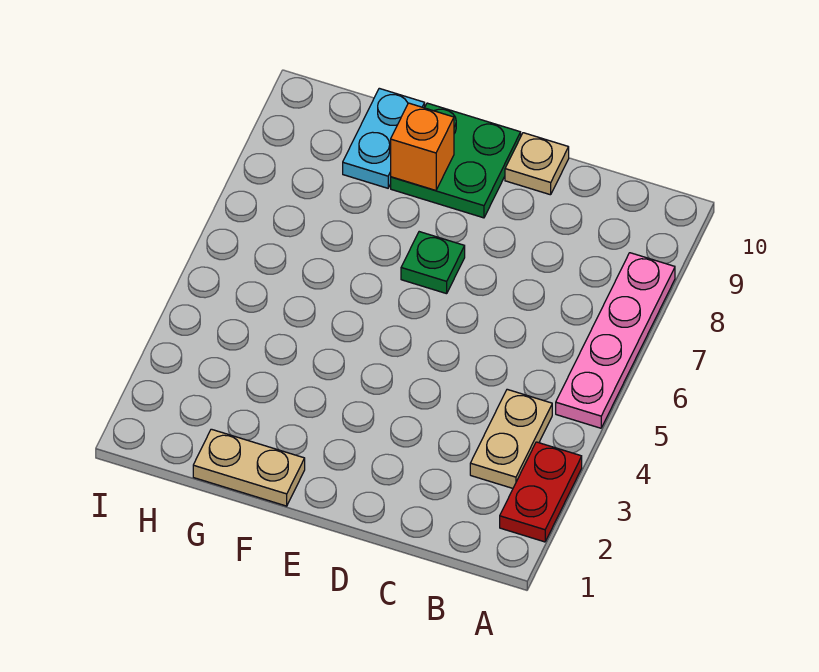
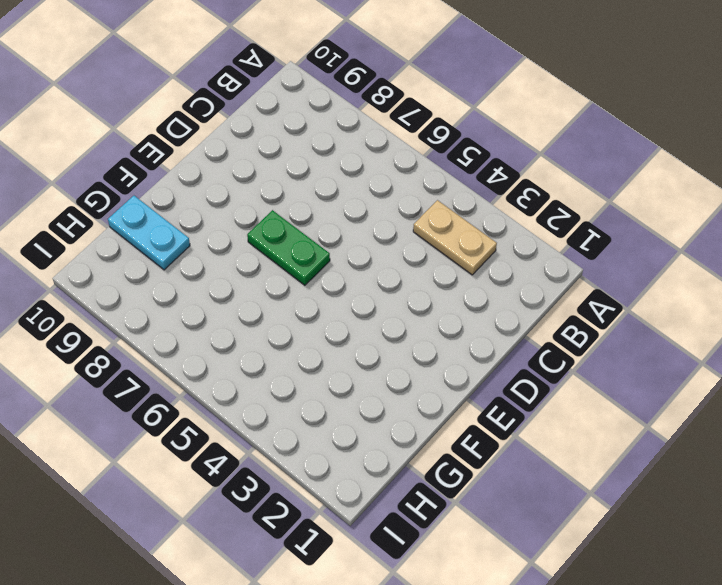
green 1x2 plate [247,210,330,285] -> green 1x1 plate [401,232,465,294]
none -> red 1x2 plate [500,442,582,542]
none -> pink 1x4 plate [556,253,675,428]

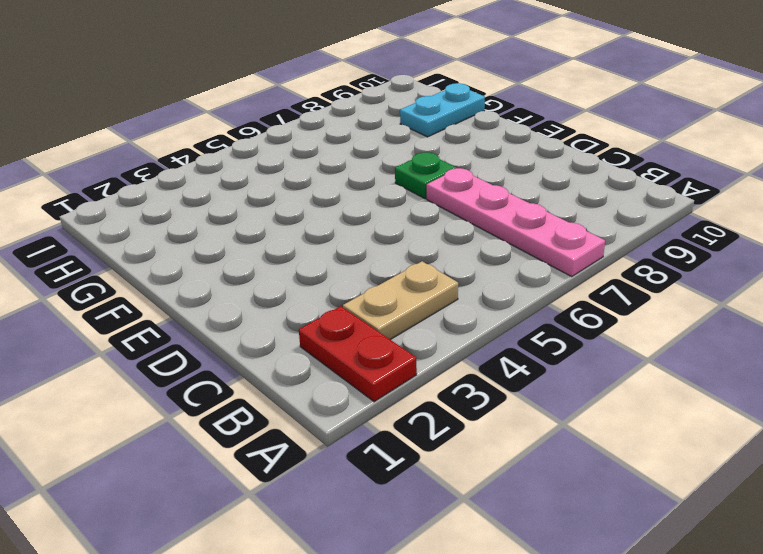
red 1x2 plate [299,306,417,402] -> red 1x2 plate turned to [500,442,582,542]
pink 1x4 plate [427,168,605,276] -> pink 1x4 plate turned to [556,253,675,428]
none -> tan 1x1 plate [505,133,569,195]
none -> green 2x2 plate [391,103,521,218]

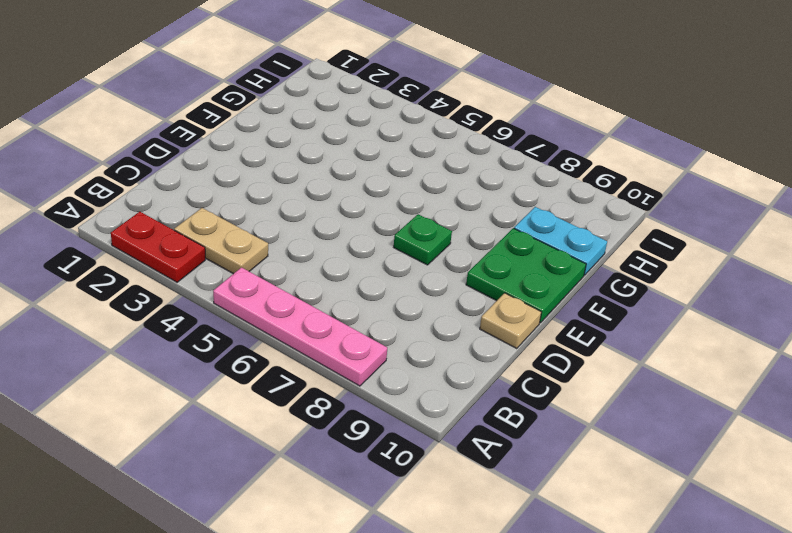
none -> tan 1x2 plate [193,429,305,506]
none -> orange 1x1 brick [391,103,454,191]

